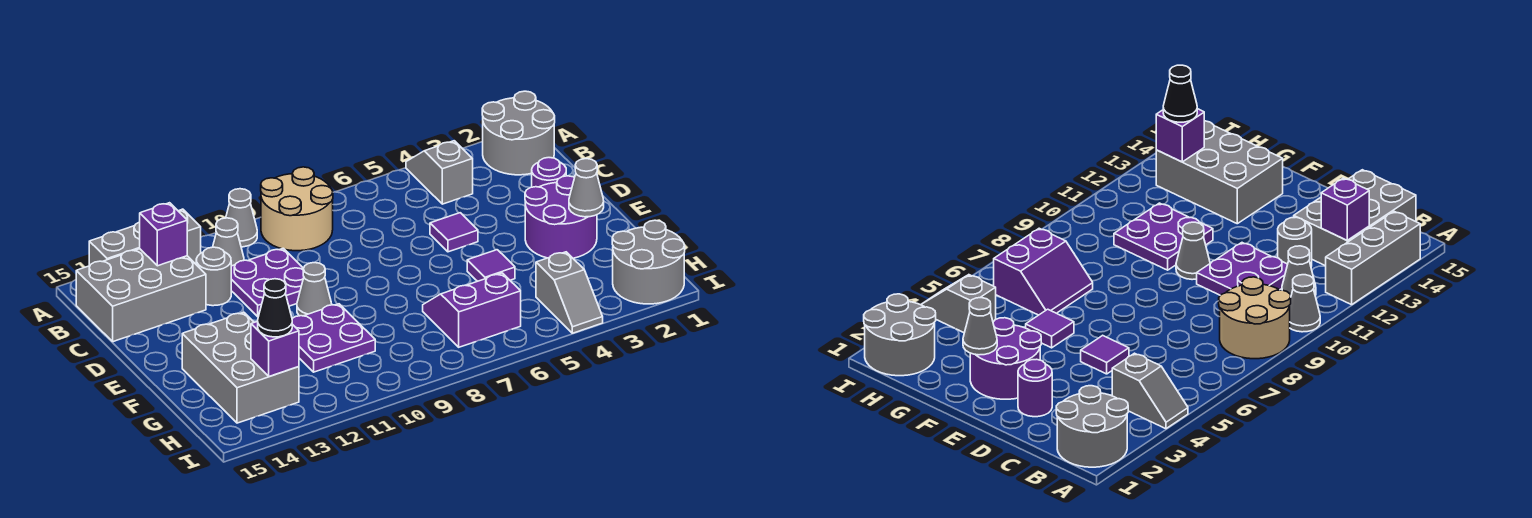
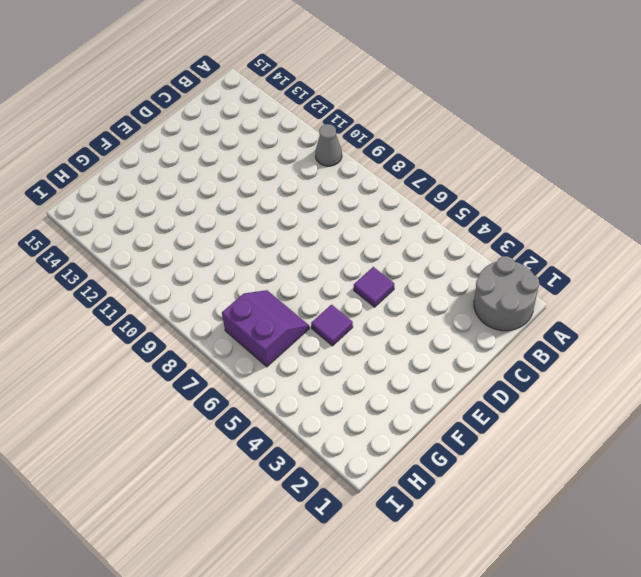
none -> grey 1x2 slope [406,141,473,204]
none -> tan 2x2 round brick [261,167,333,251]
none -> grey 1x3 brick [89,209,201,266]

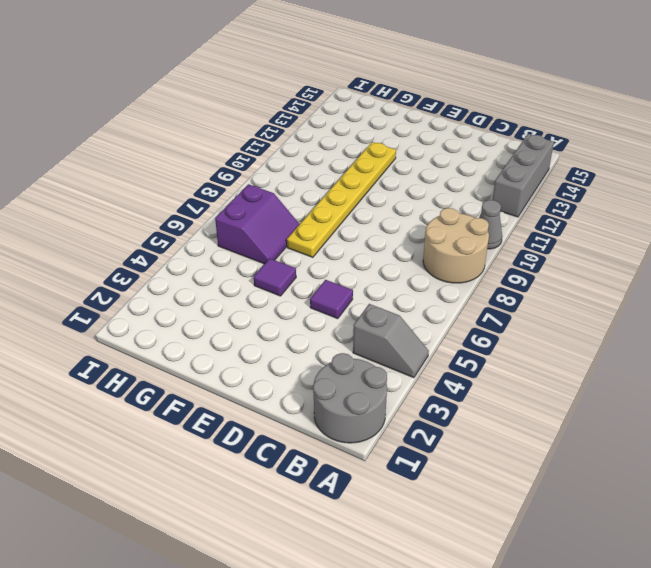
yellow 1x6 plate [287,142,396,257] -> purple 2x2 plate [292,304,375,372]
none -> grey 1x1 cone [213,218,244,266]
none -> grey 2x3 brick [76,249,206,342]
none -> purple 2x2 plate [231,248,304,317]

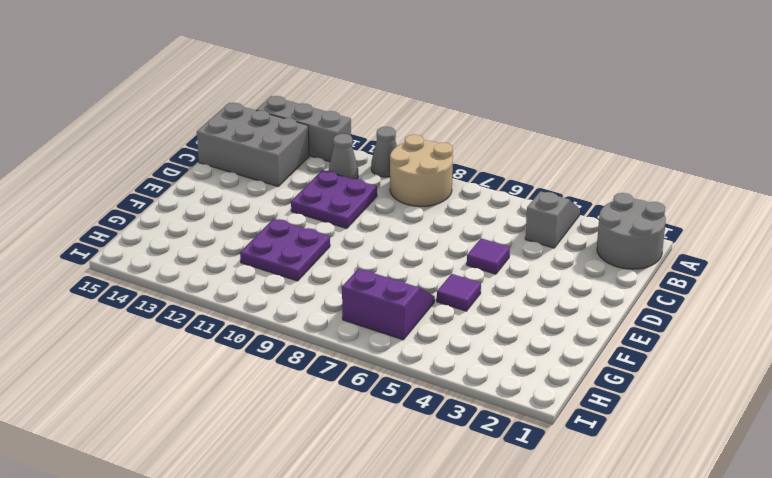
none -> grey 1x1 round brick [196,247,231,306]
none -> purple 1x1 round brick [532,158,566,187]
none -> purple 2x2 round brick [525,176,597,258]

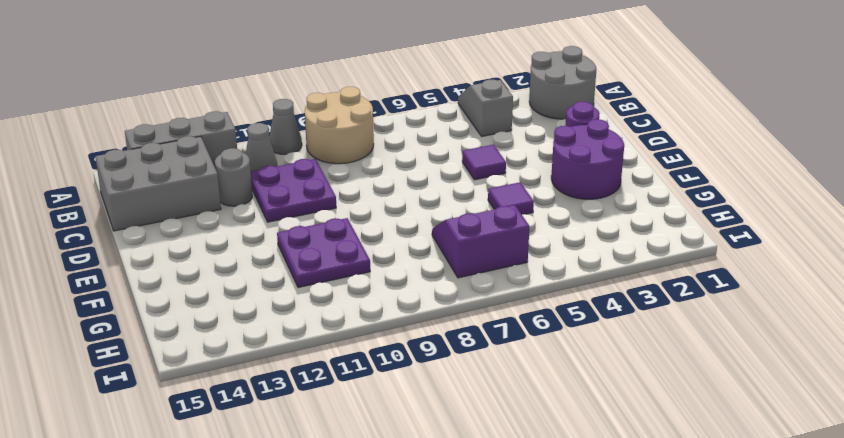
none -> grey 1x1 cone [297,263,332,316]
none -> grey 2x3 brick [182,312,299,423]
none -> grey 2x2 round brick [612,220,685,304]

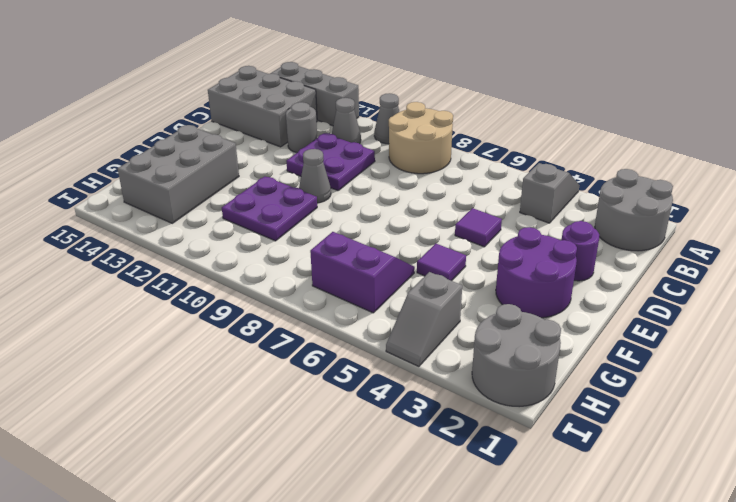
none -> purple 1x1 brick [140,203,187,266]
none -> grey 1x1 cone [569,159,604,217]
none -> purple 1x1 brick [251,321,299,377]

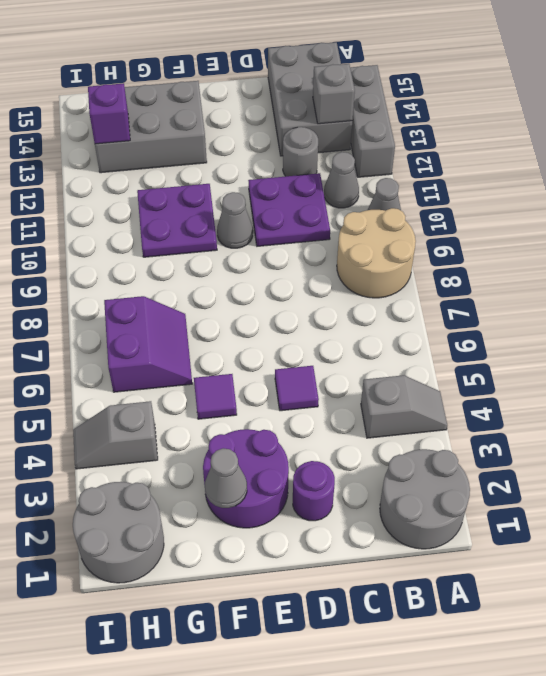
grey 1x1 brick [313,64,355,124] -> purple 1x1 brick [140,203,187,266]
none -> black 1x1 cone [258,279,292,337]

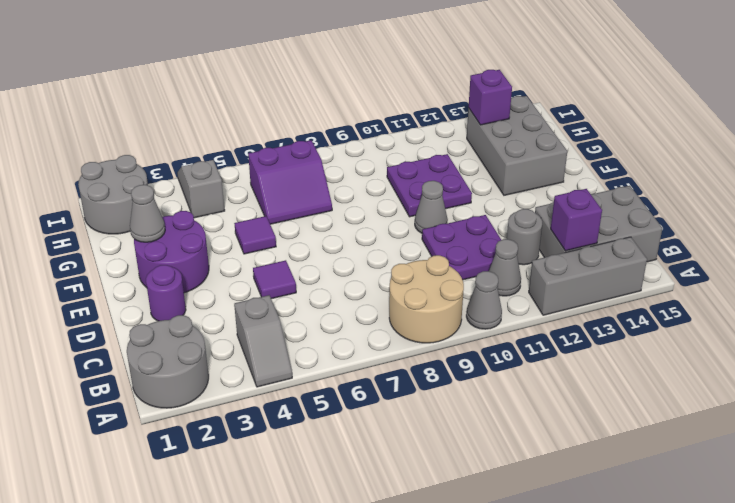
none -> black 1x1 cone [258,279,292,337]

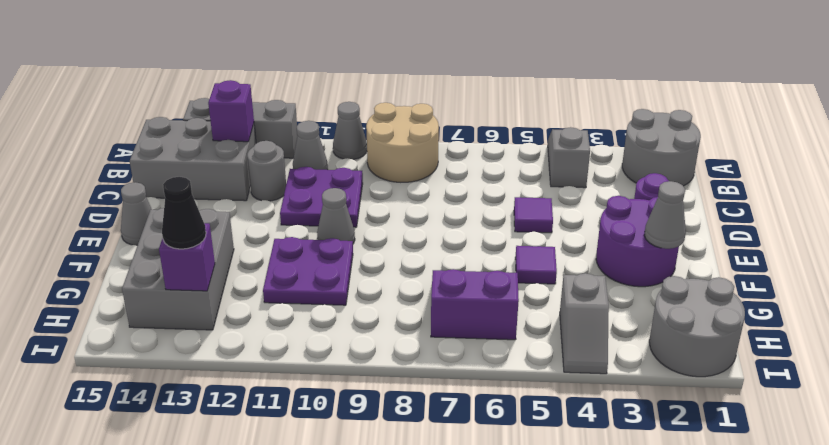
grey 1x1 cone [121,182,152,245] -> none

